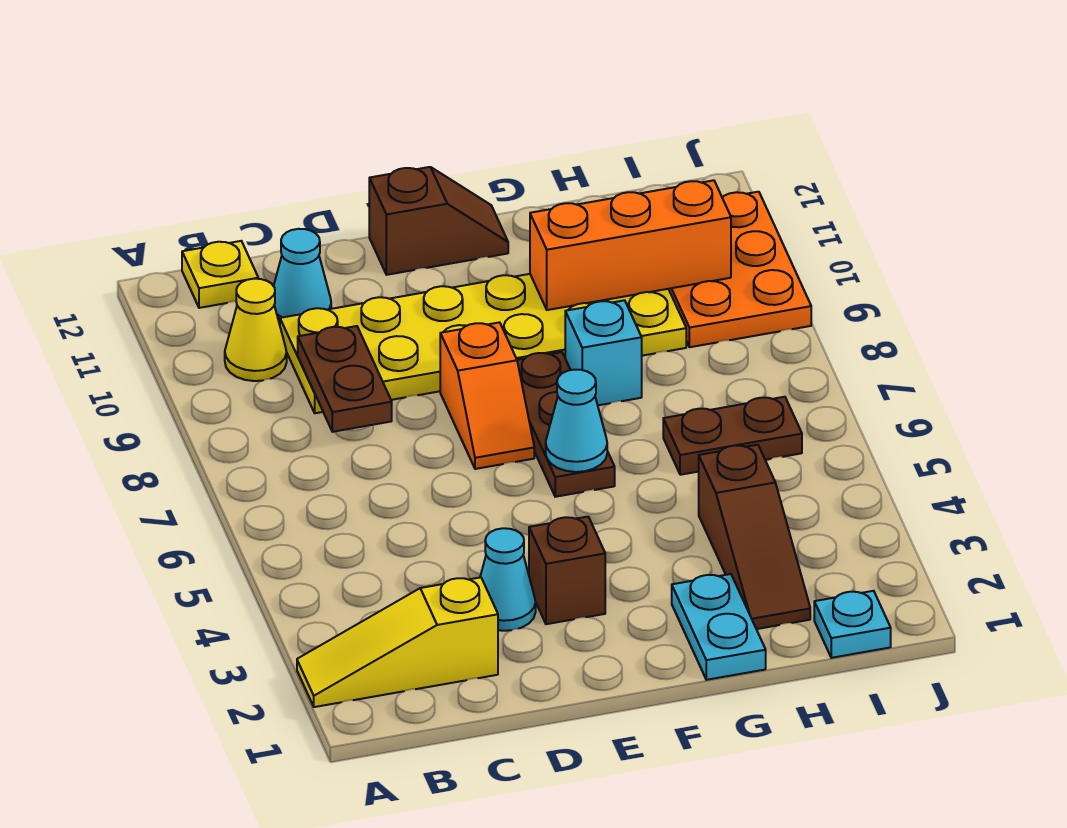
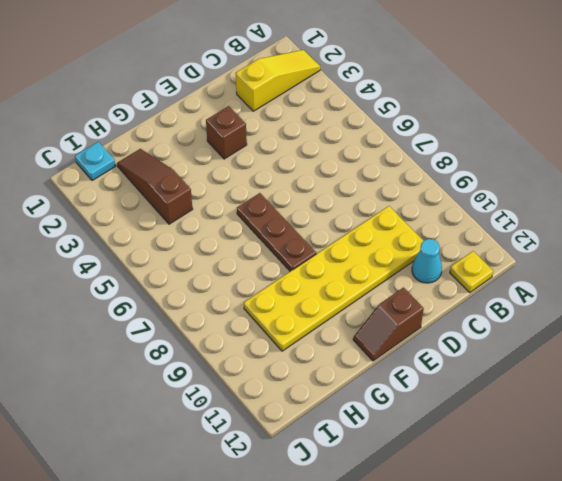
none -> yellow 1x1 cone [225,279,287,381]
none -> cyan 1x1 cone [480,528,536,631]
none -> orange 1x2 slope [440,322,534,469]

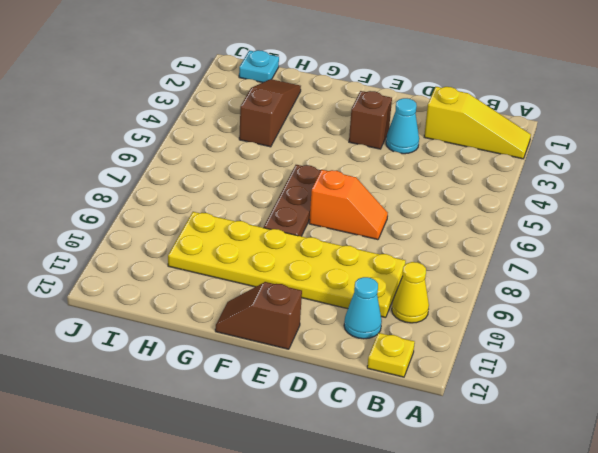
orange 1x2 slope [309,170,388,240] -> orange 1x2 slope turned to [440,322,534,469]
none -> cyan 1x2 plate [672,574,766,680]
none -> cyan 1x1 brick [565,300,642,405]
none -> brown 1x2 plate [663,397,802,475]

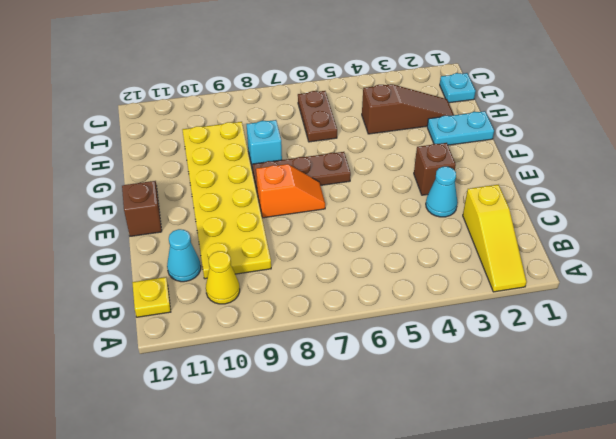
none -> orange 2x3 plate [669,192,811,347]
none -> brown 1x2 plate [298,326,392,432]
none -> cyan 1x1 cone [546,370,607,472]

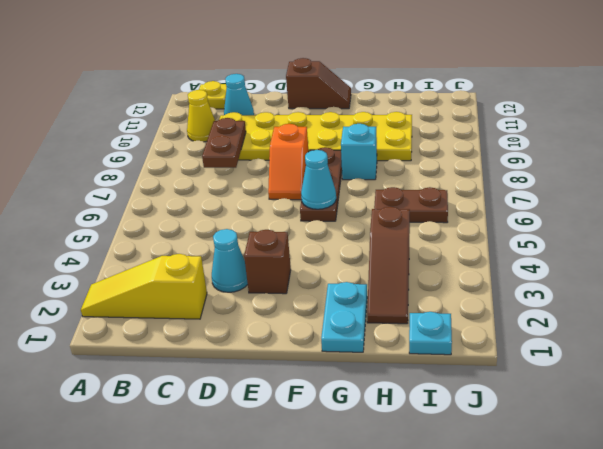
none -> orange 2x3 plate [669,192,811,347]
none -> orange 1x3 brick [530,180,731,310]

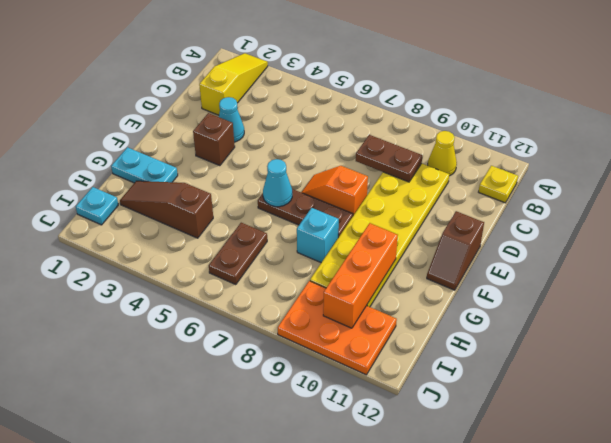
none -> cyan 1x1 cone [274,229,331,324]

